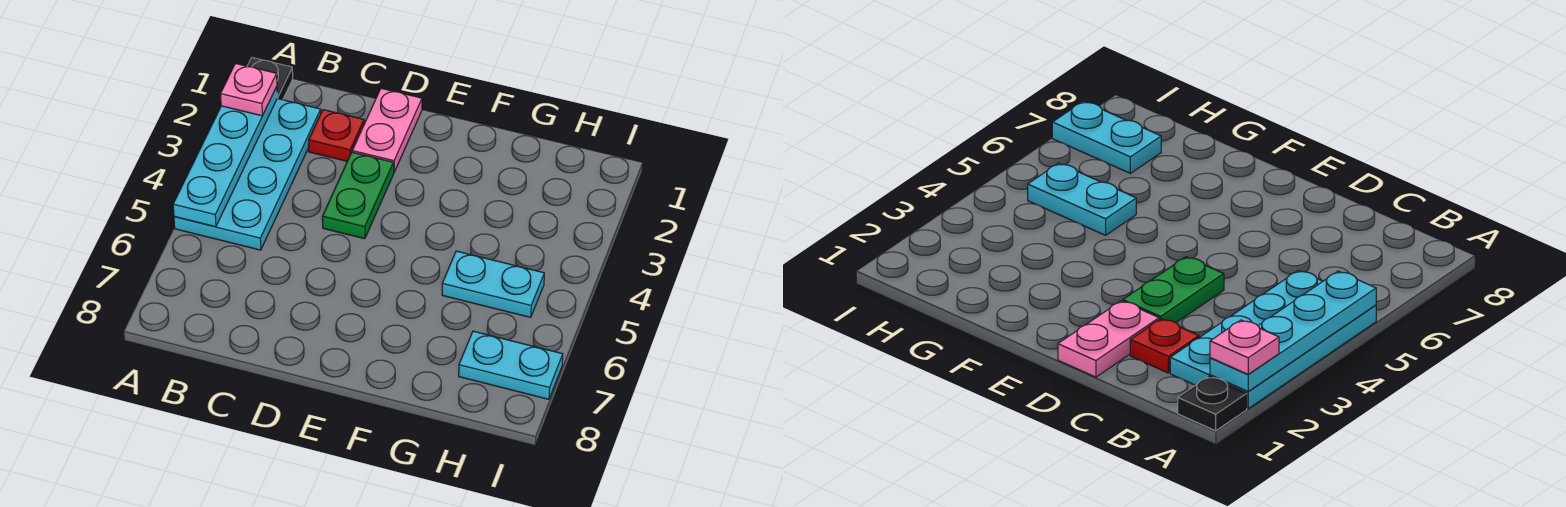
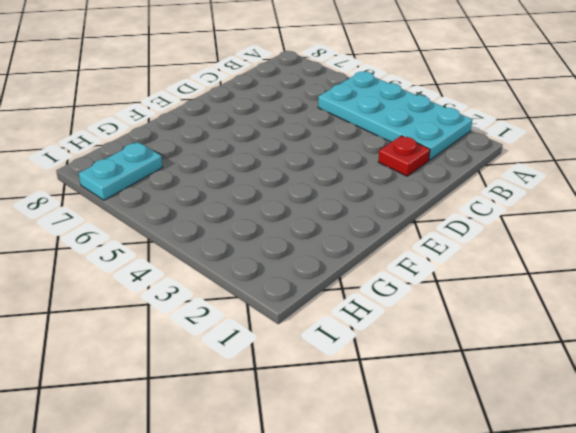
none -> black 1x1 plate [248,58,293,100]
none -> pink 1x2 plate [352,88,422,172]

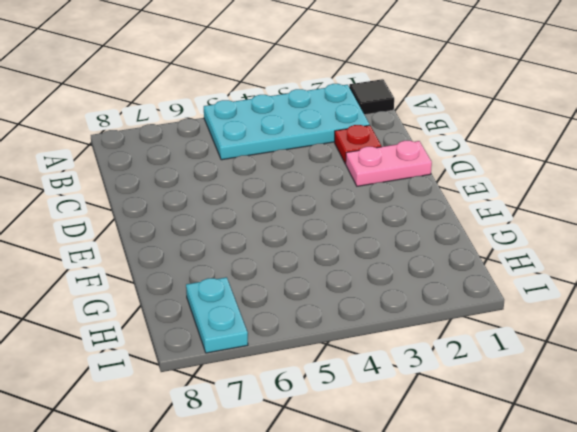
black 1x1 tile [349,79,394,115] -> black 1x1 plate [248,58,293,100]
none -> green 1x2 plate [322,152,394,239]
none -> cyan 1x2 plate [442,251,544,317]

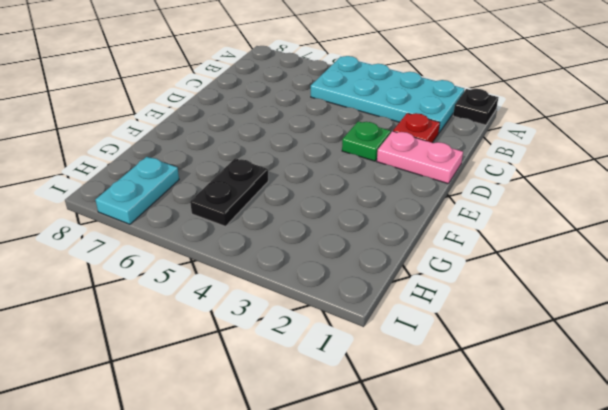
green 1x1 plate [342,121,391,161] -> green 1x2 plate [322,152,394,239]
black 1x2 plate [190,158,268,226] -> cyan 1x2 plate [442,251,544,317]
none -> cyan 1x4 plate [173,87,277,227]
none -> pink 1x1 plate [220,63,277,116]

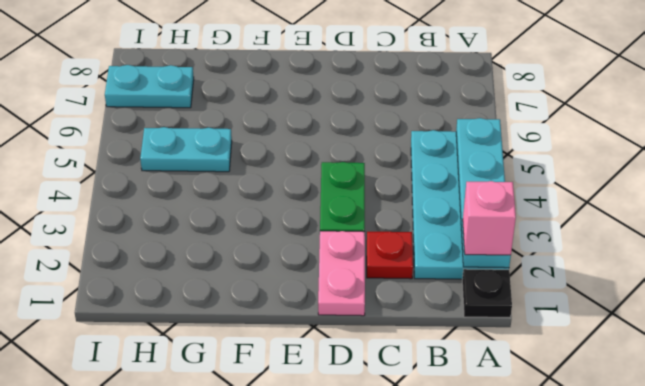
pink 1x1 brick [463,181,516,255] -> pink 1x1 plate [220,63,277,116]

